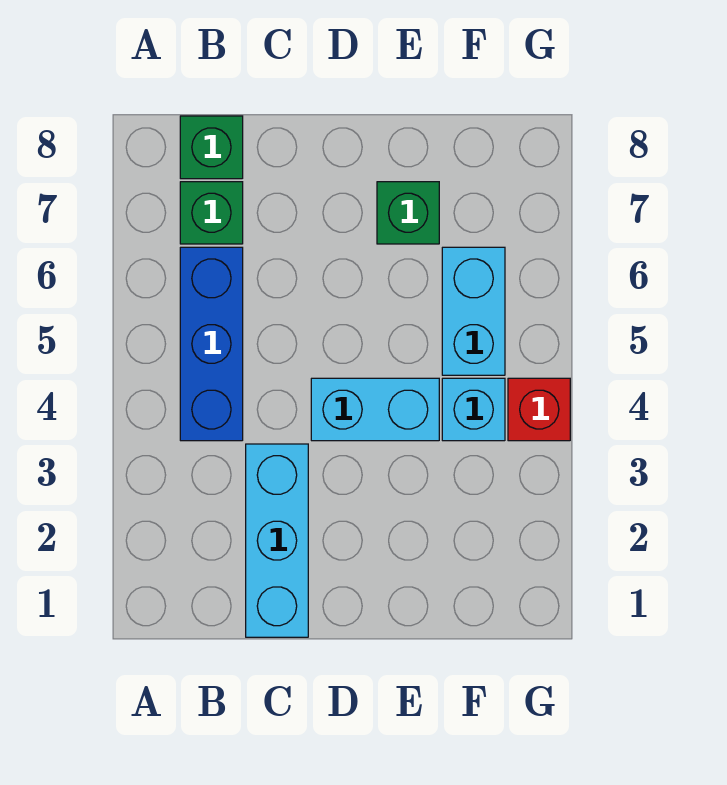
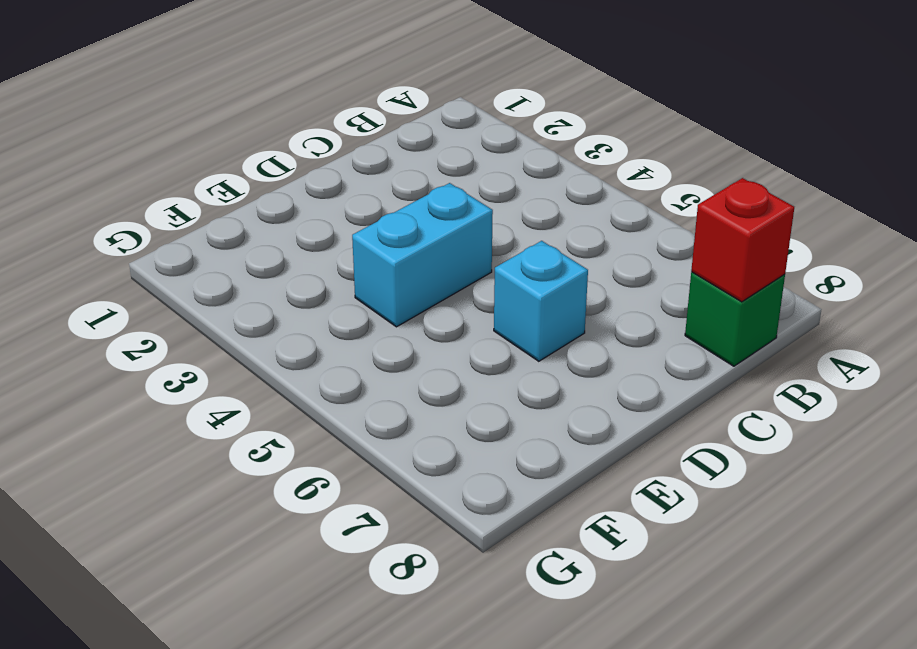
red 1x1 brick [691,178,794,302] -> red 1x1 brick moved to [508,378,570,441]
cyan 1x1 brick [494,241,588,361] -> cyan 1x1 brick moved to [442,378,505,441]
none -> blue 1x3 brick [180,247,243,441]
none -> green 1x1 brick [180,182,243,244]

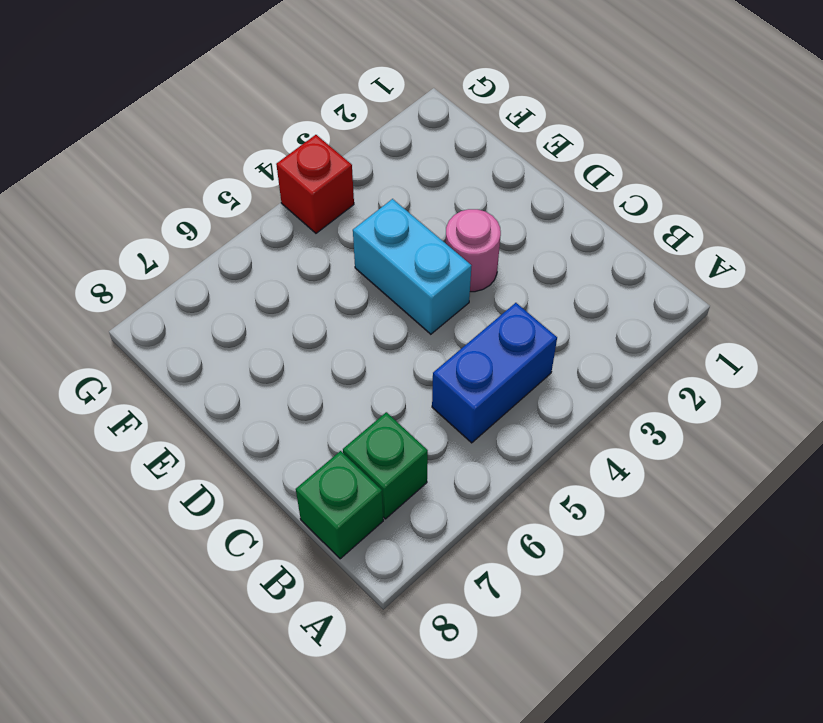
blue 1x2 brick [432,303,557,443] -> blue 1x3 brick [180,247,243,441]
pink 1x1 round brick [446,209,501,292] -> none
none -> cyan 1x3 brick [246,444,308,637]
none -> green 1x1 brick [377,182,439,244]

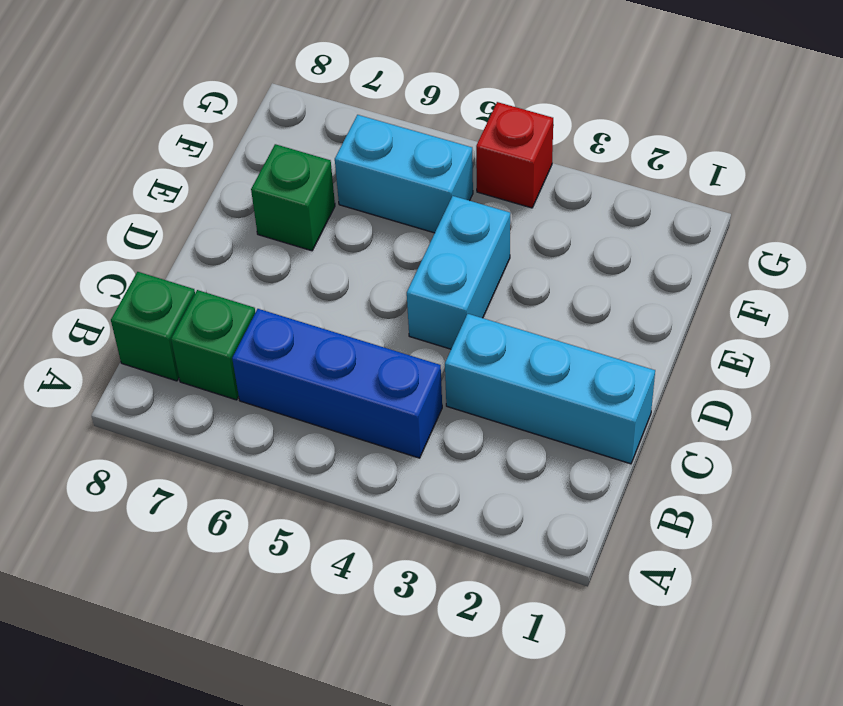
none -> cyan 1x1 brick [442,378,505,441]

